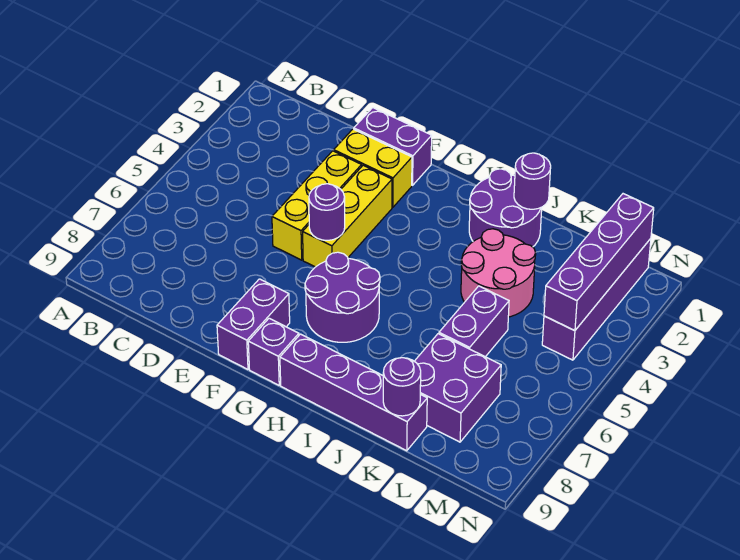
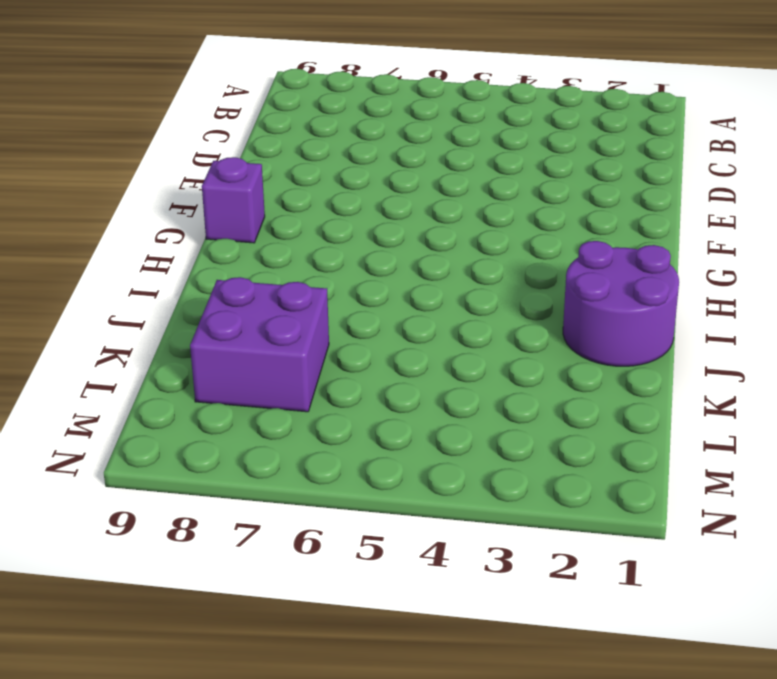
none -> purple 1x2 brick [354,108,432,185]
none -> yellow 1x2 brick [334,129,412,207]
none -> yellow 1x3 brick [272,151,362,260]

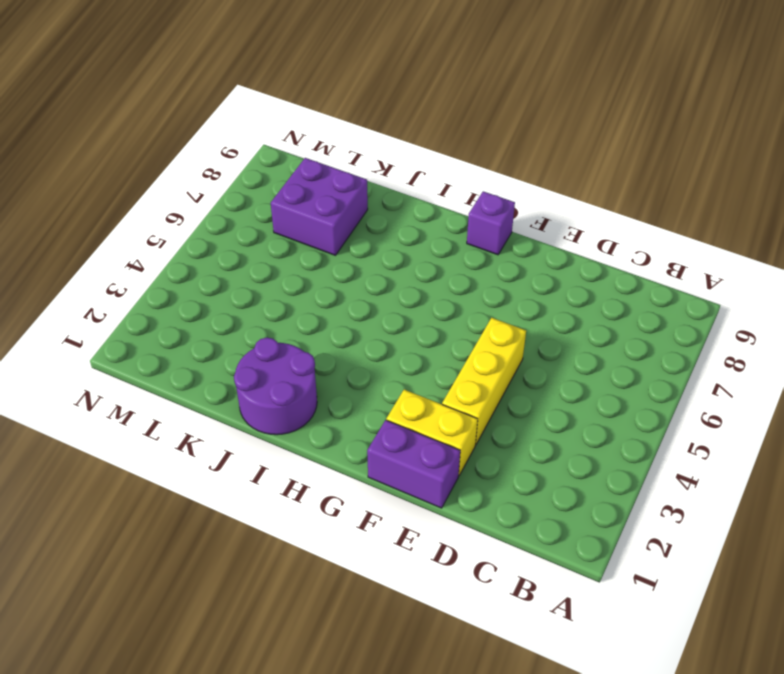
none -> yellow 1x3 brick [303,165,392,267]
none -> purple 1x2 brick [217,279,290,369]
none -> purple 2x2 round brick [305,252,380,342]

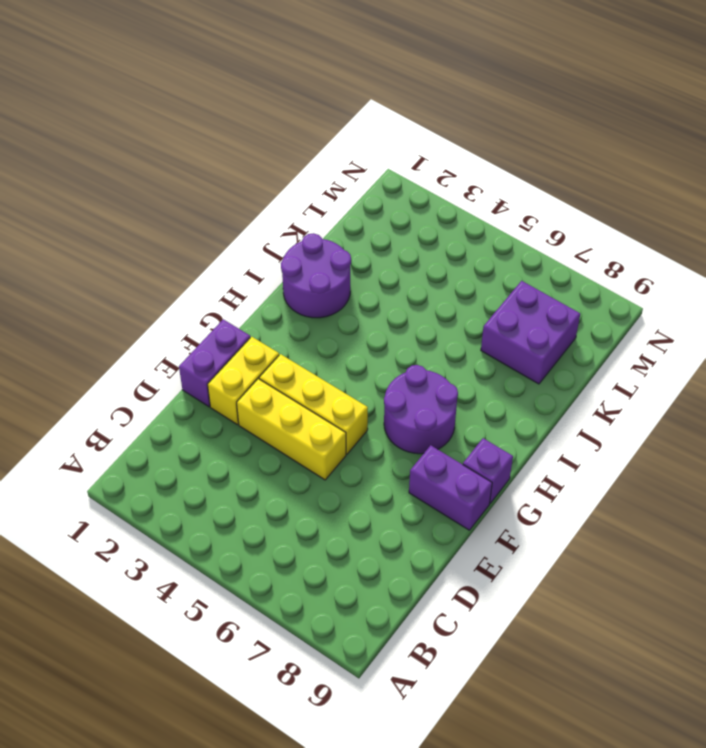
none -> purple 1x4 brick [280,334,427,451]
none -> pink 2x2 round brick [461,229,536,317]
none -> purple 1x2 brick [439,286,509,357]

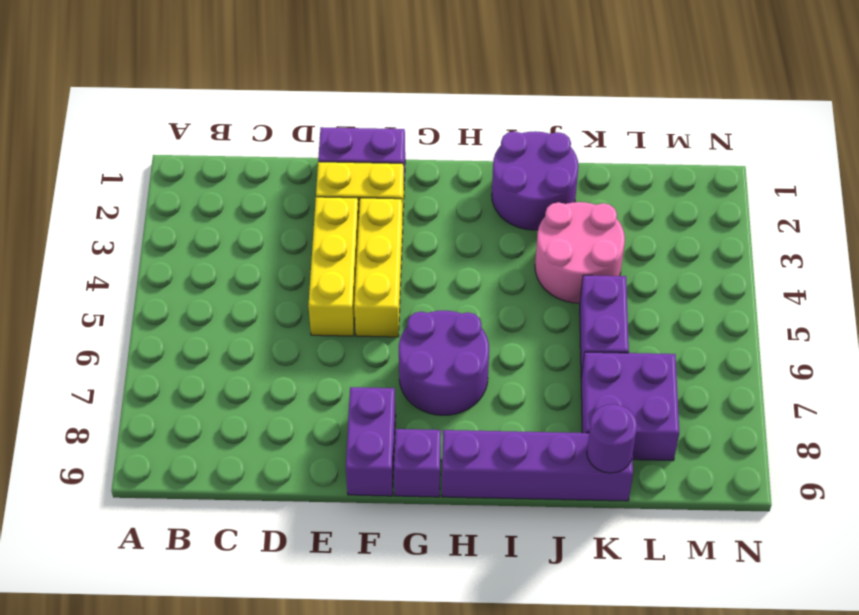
none -> purple 1x4 brick [542,239,651,360]
none -> purple 1x1 round brick [309,184,345,240]
none -> purple 1x1 round brick [514,153,551,209]

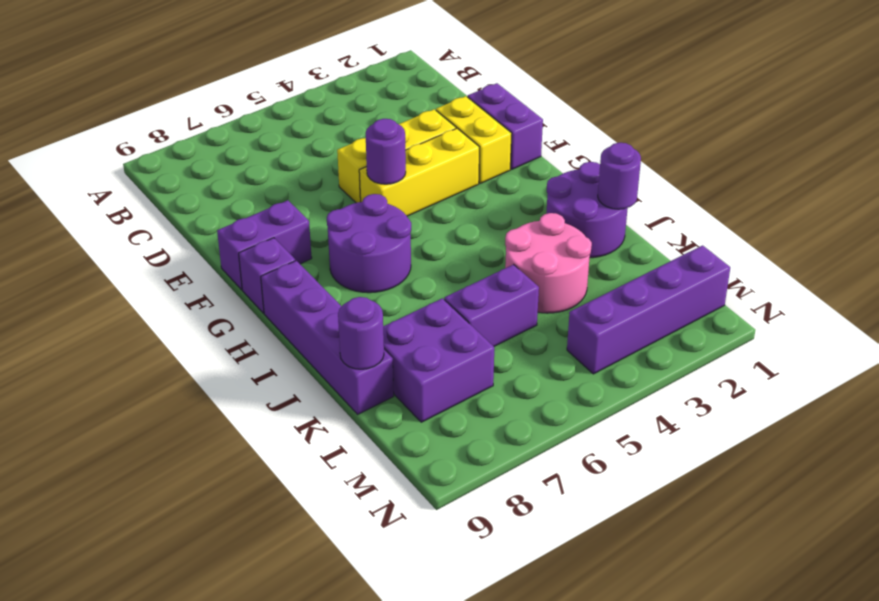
none -> purple 1x4 brick [544,194,654,331]

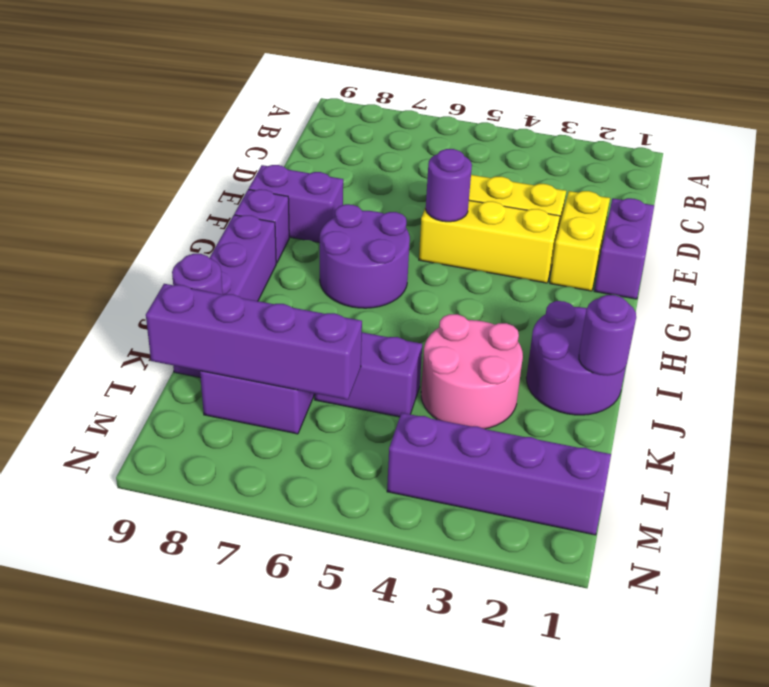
purple 1x4 brick [146,284,362,400] -> purple 1x4 brick moved to [544,194,654,331]

